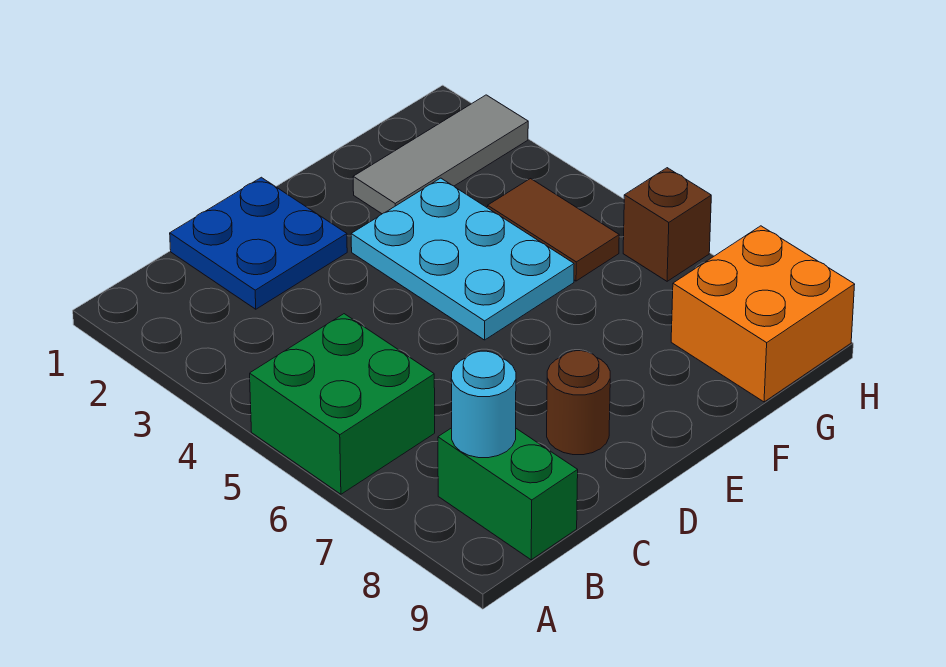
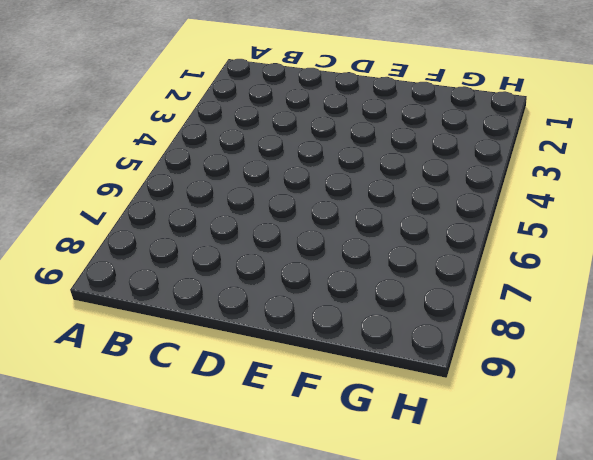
none -> green 2x2 brick [250,314,435,494]
none -> green 1x2 brick [438,428,578,560]

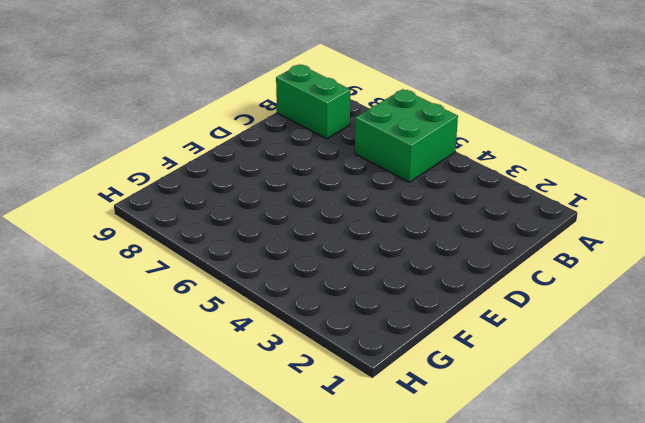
none -> blue 2x2 plate [170,177,347,309]
none -> brown 1x1 round brick [547,351,610,455]

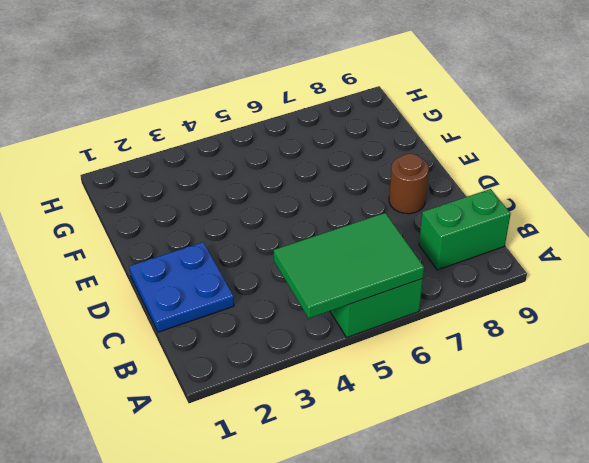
green 2x3 tile [274,213,424,318] -> none
none -> cyan 2x3 plate [351,178,574,340]
none -> grey 1x3 tile [353,95,528,214]

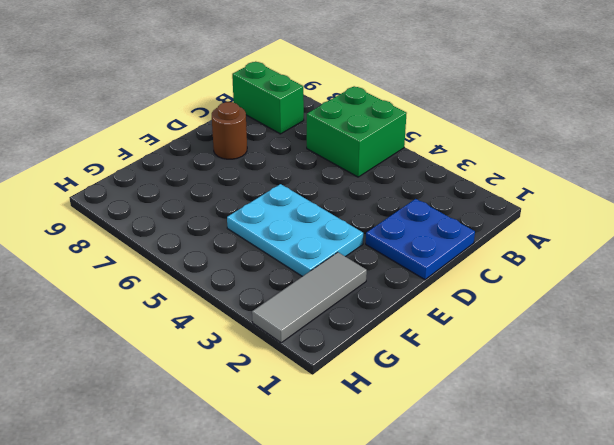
none -> brown 1x2 tile [488,179,619,281]
none -> orange 2x2 brick [671,226,855,402]

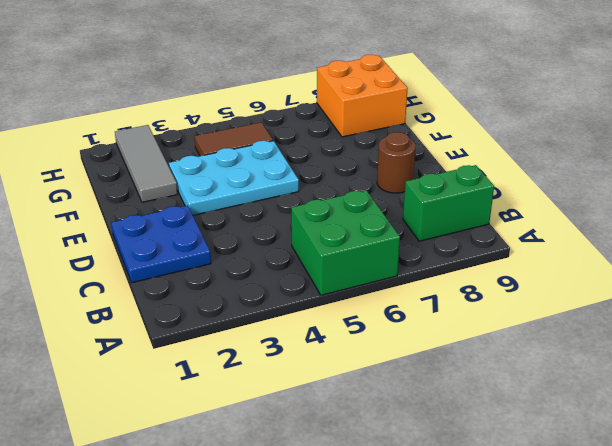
none -> brown 1x1 brick [623,168,711,281]
none -> cyan 1x1 round brick [451,351,516,458]

